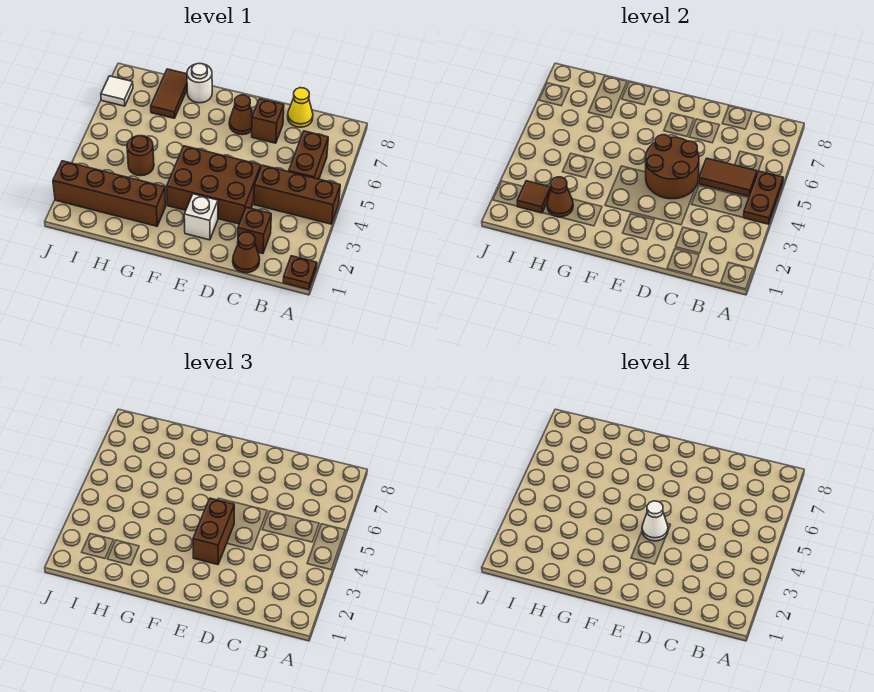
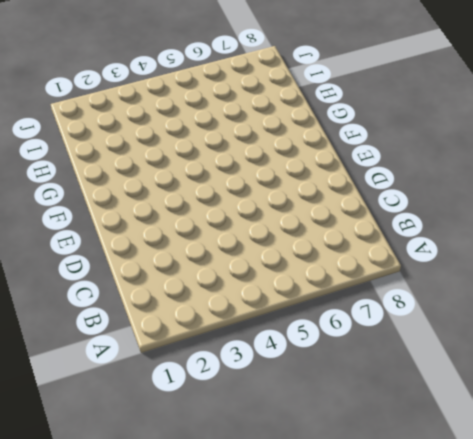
none -> brown 1x1 plate [283,256,317,290]
none -> brown 1x3 brick [254,165,340,224]
none -> brown 1x2 brick [289,131,328,179]

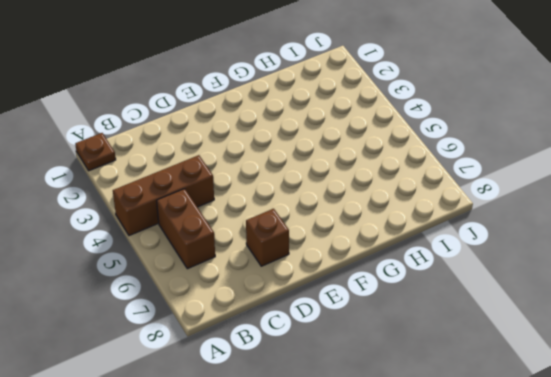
none -> brown 1x1 cone [233,232,260,273]
none -> brown 1x1 brick [238,207,271,254]
none -> yellow 1x1 cone [288,88,313,127]

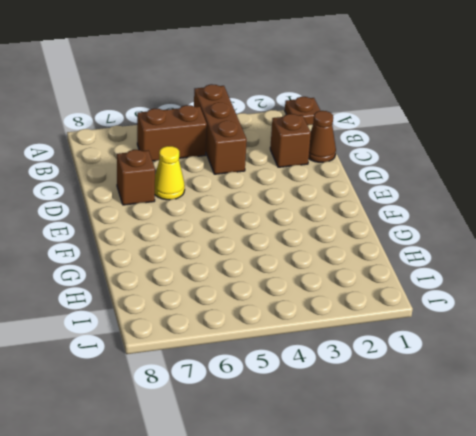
yellow 1x1 cone [155,146,185,200] -> yellow 1x1 cone moved to [288,88,313,127]
none -> brown 2x3 brick [167,146,261,224]
none -> white 1x1 brick [184,194,218,240]
none -> brown 1x1 cone [229,95,253,135]

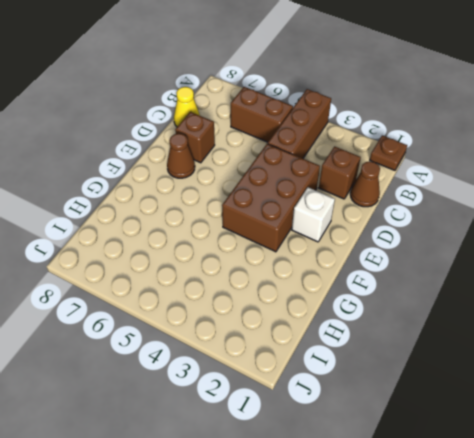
none -> brown 1x4 brick [53,161,166,226]
none -> white 1x1 round brick [187,63,212,103]
none -> brown 1x1 round brick [127,136,154,176]

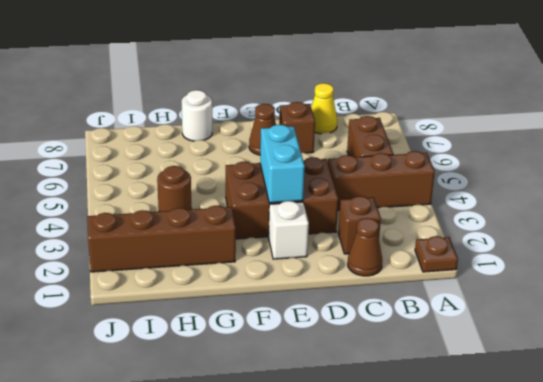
cyan 1x2 brick [260,125,305,203] -> brown 2x2 round brick [646,135,699,199]
none -> brown 1x2 tile [151,69,187,118]
none -> white 1x1 tile [101,76,133,106]
none -> brown 1x2 plate [743,171,783,224]

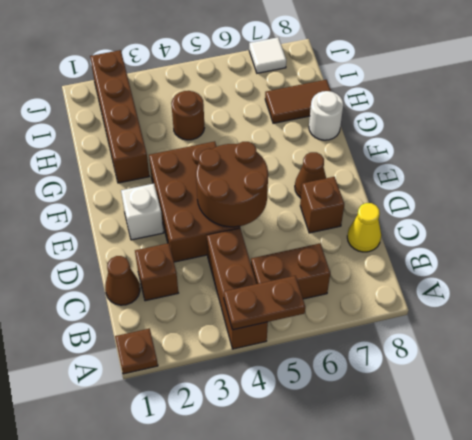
none -> brown 1x2 tile [699,158,757,196]
none -> brown 1x1 cone [547,177,573,217]
none -> brown 1x1 tile [517,181,551,213]

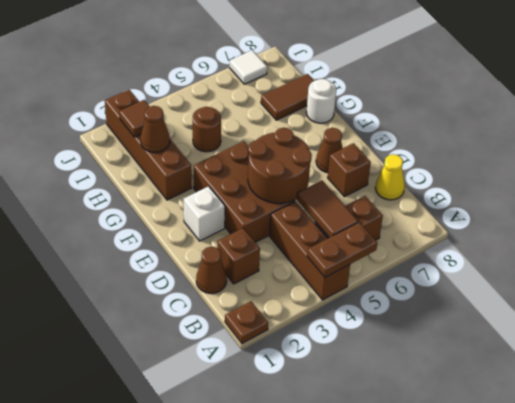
none -> brown 1x2 brick [193,498,234,565]
none -> white 1x1 cone [642,501,668,541]

